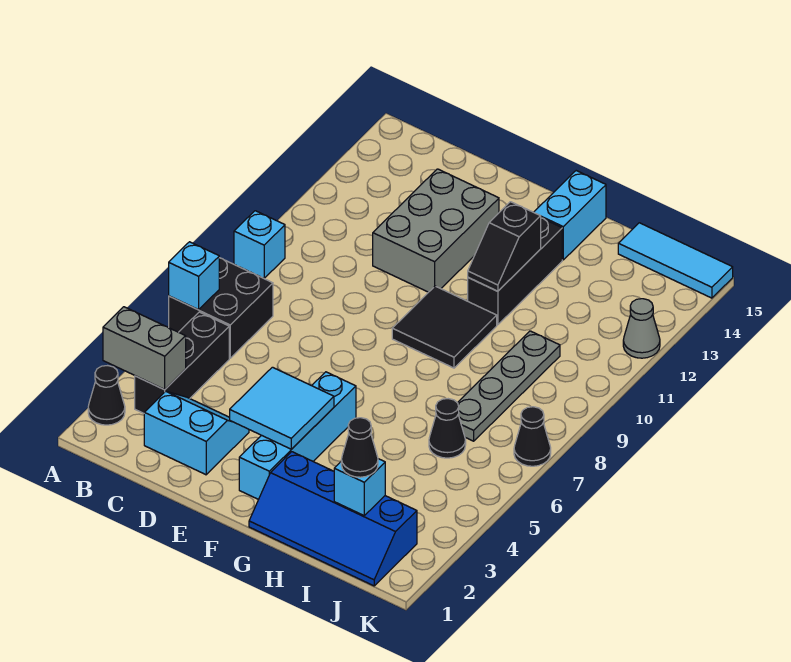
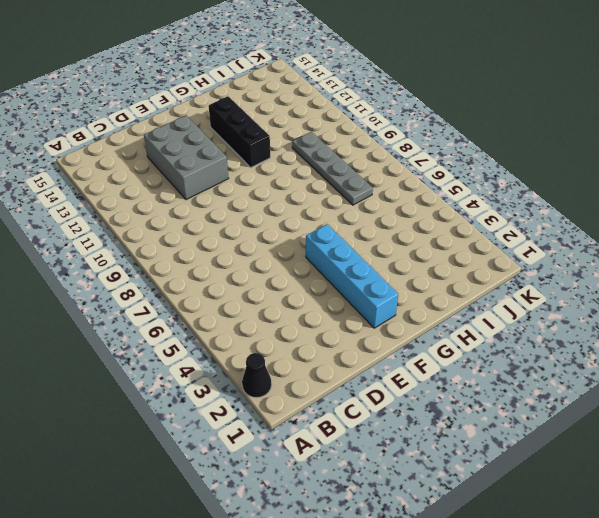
none -> black 2x2 brick [169,258,273,358]
none -> cyan 1x1 brick [234,211,285,278]
none -> black 1x3 brick [135,312,229,413]

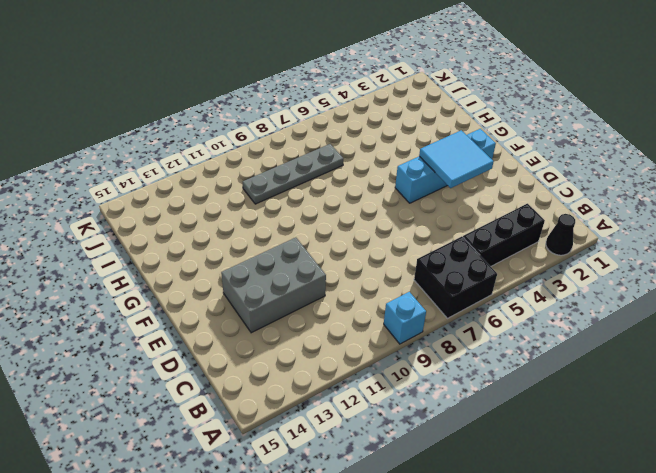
none -> cyan 2x2 slope [144,391,249,475]
none -> black 2x2 tile [392,286,497,368]
none -> blue 2x4 slope [249,452,417,586]

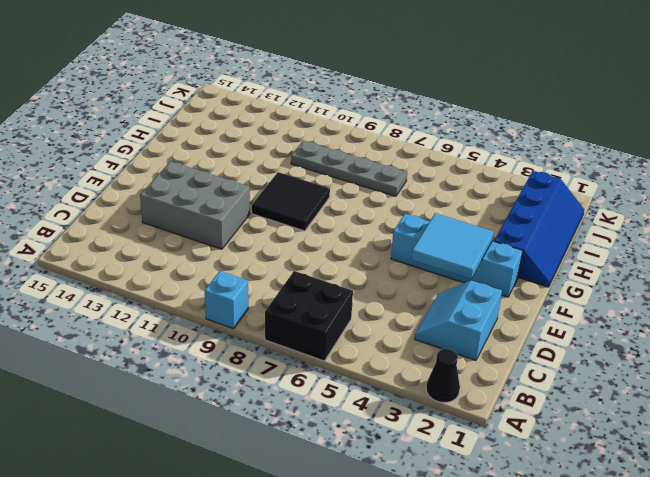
none -> black 1x3 brick [135,312,229,413]
none -> black 1x3 brick [468,218,562,325]
none -> cyan 1x2 brick [534,171,606,260]

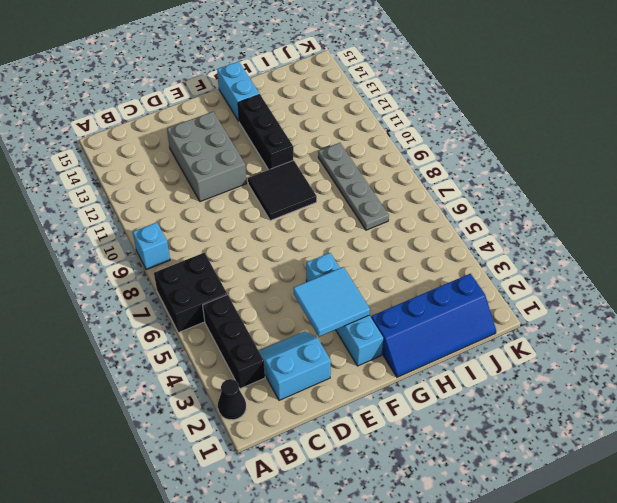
none -> black 1x1 cone [429,399,466,458]
none -> cyan 1x3 tile [618,223,733,298]
none -> black 1x1 cone [514,407,551,466]

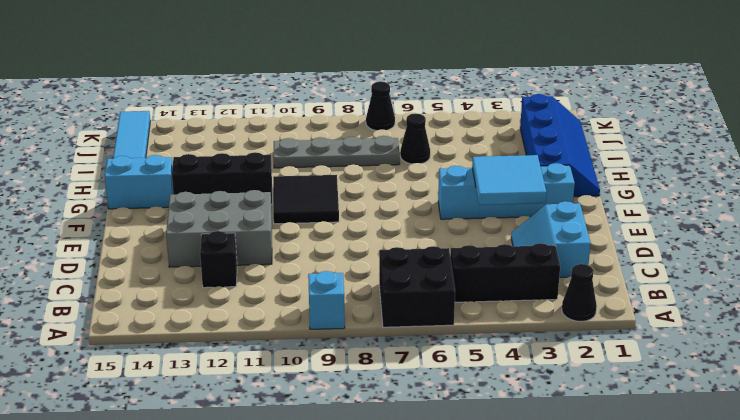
black 1x1 brick [200,231,237,288] -> none
none -> grey 1x1 cone [623,299,660,358]
none -> grey 1x2 brick [103,307,186,390]
none -> cyan 1x1 brick [169,242,219,310]

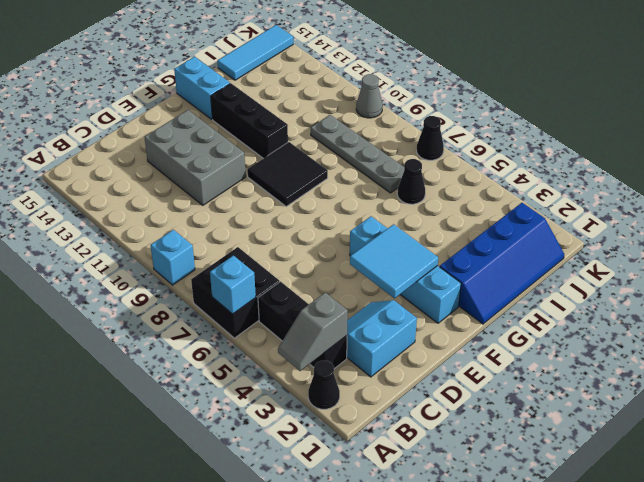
grey 1x2 slope [278,292,348,371] -> grey 1x2 brick [103,307,186,390]
grey 1x1 cone [356,74,383,118] -> grey 1x1 cone moved to [623,299,660,358]
none -> black 1x2 slope [468,202,541,291]
none -> cyan 1x1 brick [334,459,385,515]
none -> black 1x1 cone [341,418,378,477]

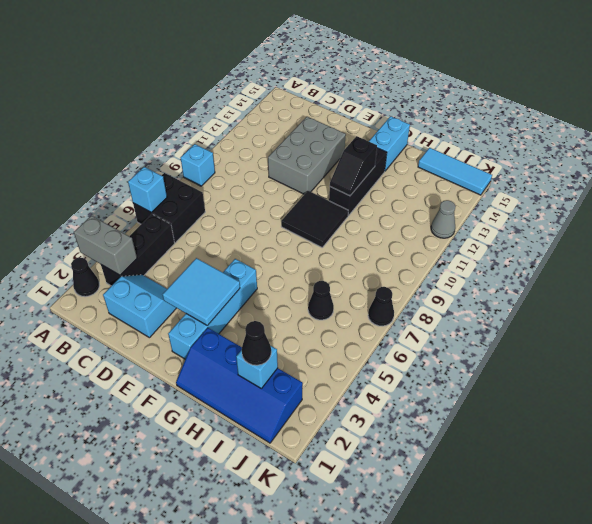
none -> grey 1x4 plate [458,331,560,441]

